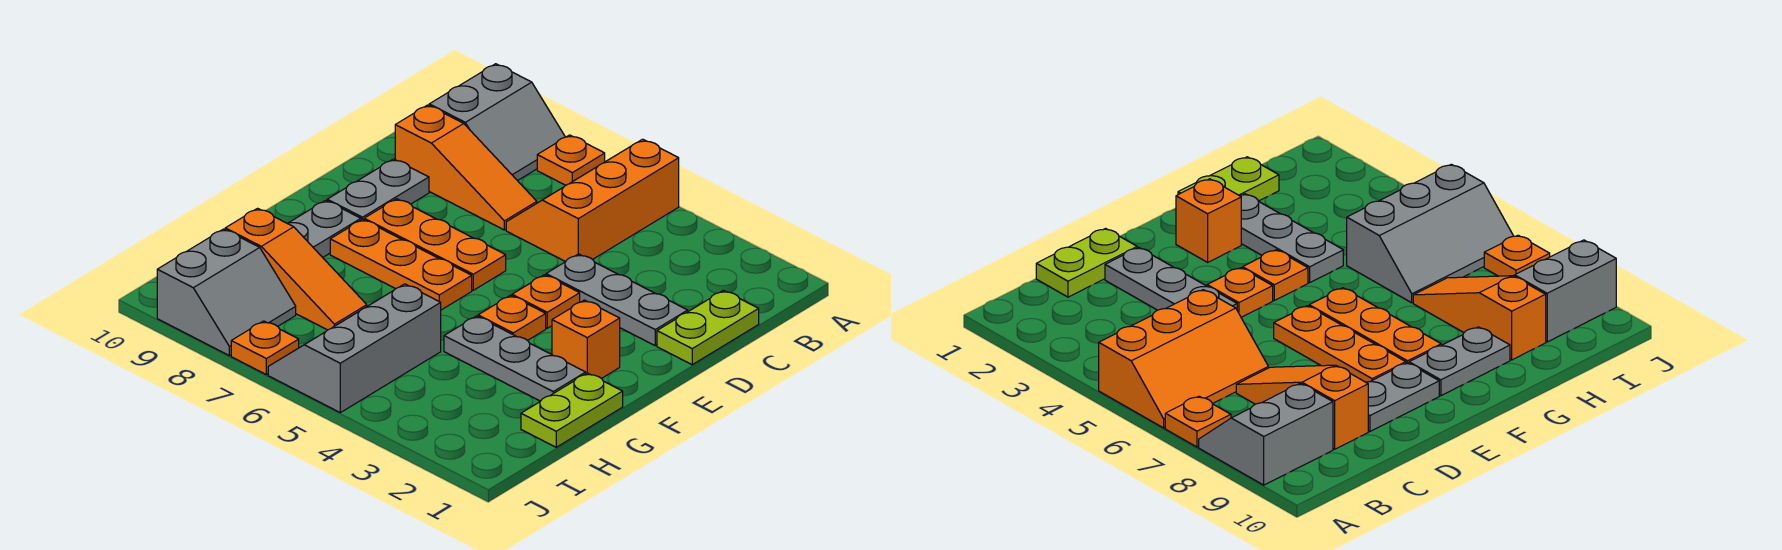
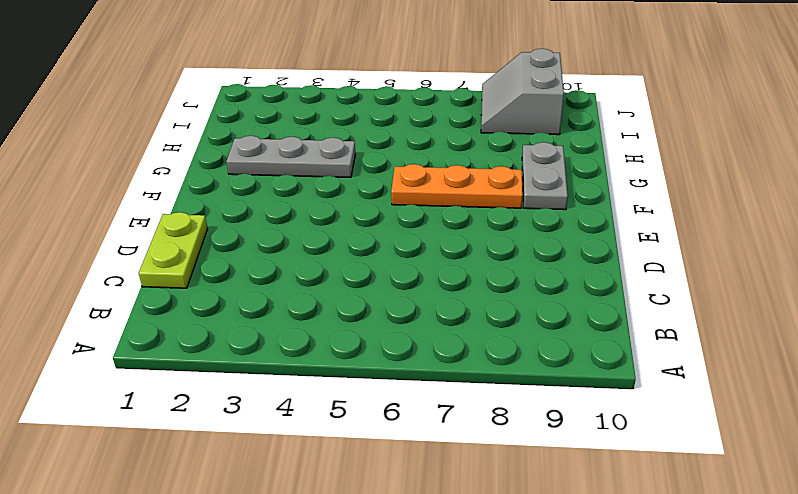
none -> orange 2x3 slope [506,139,679,262]
none -> orange 1x1 plate [537,135,605,185]
none -> grey 2x2 slope [429,64,565,181]

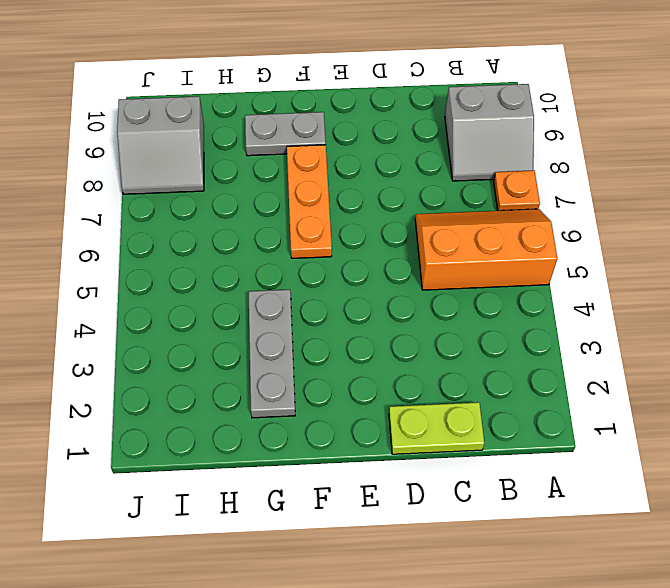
none -> orange 1x3 slope [395,105,537,230]
none -> grey 1x3 plate [546,254,688,346]
none -> grey 1x2 plate [327,159,429,220]

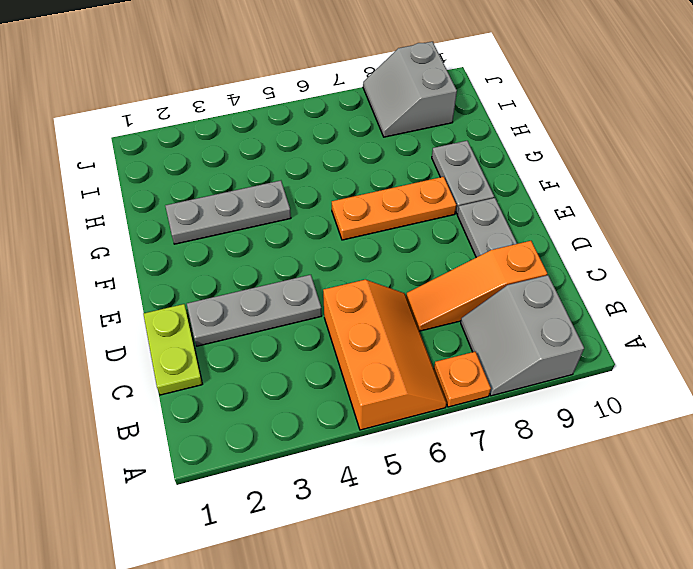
none -> orange 1x1 plate [512,275,580,328]
none -> orange 1x3 plate [364,199,506,290]
none -> orange 1x1 brick [552,300,620,379]

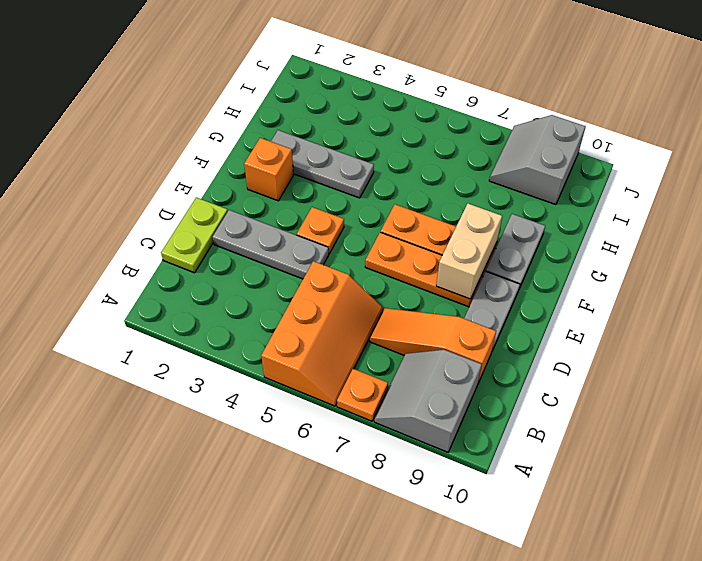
tan 1x2 brick [436,204,502,299] -> none
none -> orange 1x1 plate [478,295,546,341]
none -> lime 1x2 plate [521,373,623,447]
none -> grey 2x3 slope [268,284,441,413]

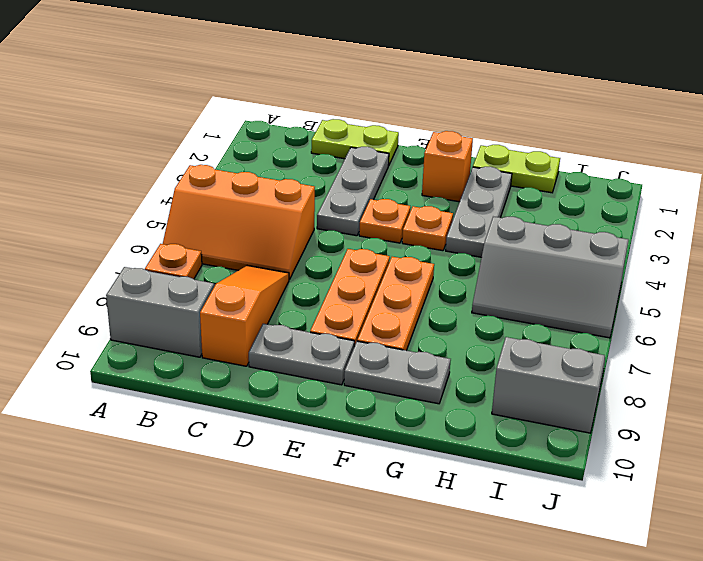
none -> orange 1x3 slope [225,208,367,330]
none -> orange 1x1 plate [231,321,299,375]

